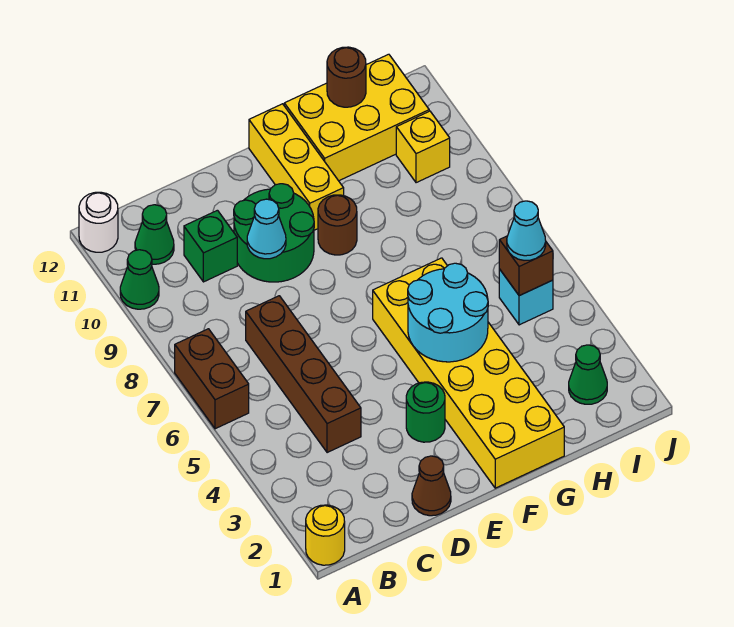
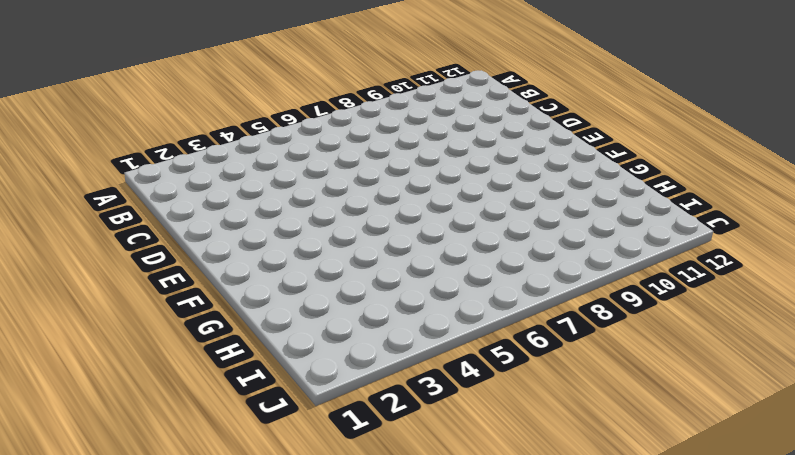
none -> yellow 1x1 round brick [306,505,345,565]
none -> brown 1x2 brick [175,329,249,429]
none -> green 1x1 cone [120,250,159,309]

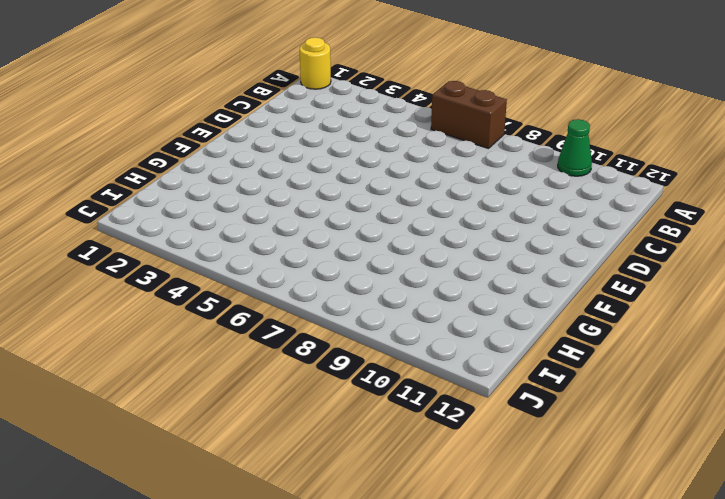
none -> white 1x1 round brick [79,192,118,252]
none -> green 1x1 cone [135,205,174,264]
none -> brown 1x4 brick [246,296,361,453]

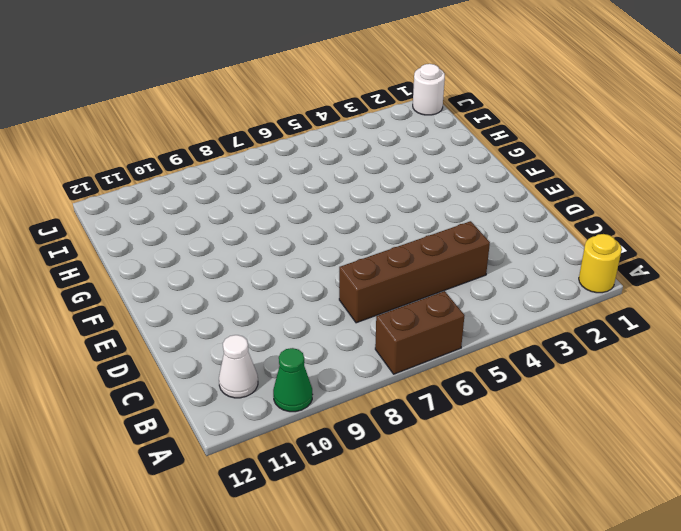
white 1x1 cone [219,335,258,398] -> green 1x1 cone [135,205,174,264]
white 1x1 round brick [413,64,445,115] -> white 1x1 round brick moved to [79,192,118,252]
none -> green 1x1 brick [184,210,237,282]
none -> brown 1x1 cone [412,456,451,516]
none -> green 2x2 round brick [234,184,314,282]

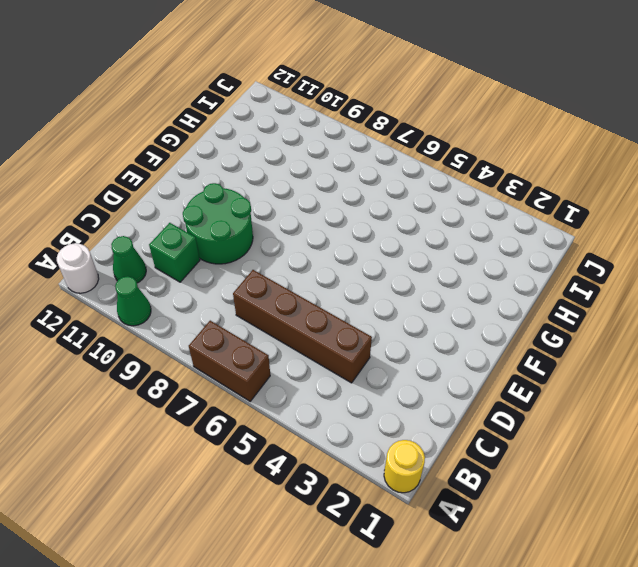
none -> brown 1x1 cone [412,456,451,516]
none -> green 1x1 round brick [406,382,445,442]
none -> yellow 2x6 brick [373,258,564,488]

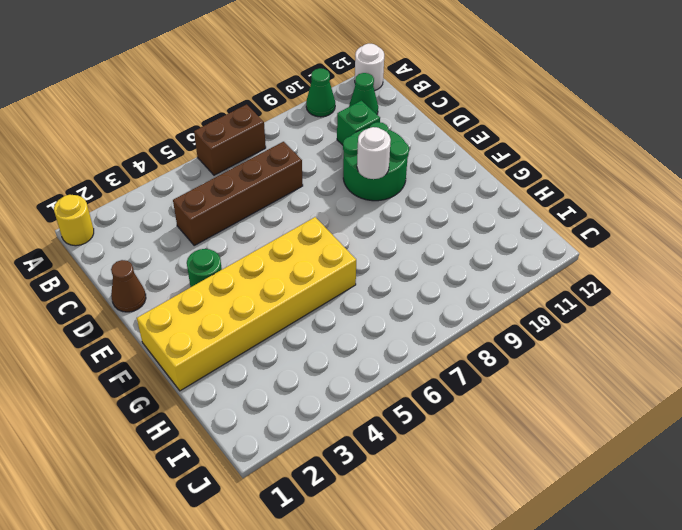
white 1x1 round brick [357,127,391,179] -> none
none -> brown 1x1 round brick [318,195,357,255]
none -> yellow 1x3 brick [249,104,344,230]
none -> yellow 2x3 brick [284,54,429,181]

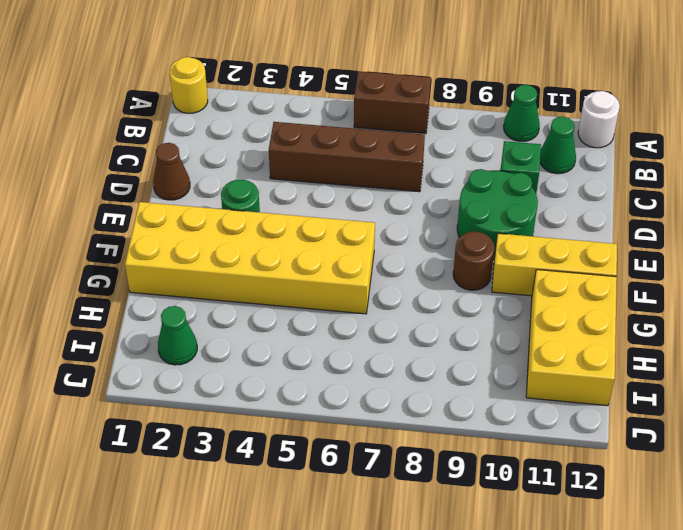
none -> cyan 1x1 brick [499,269,553,325]
none -> yellow 1x1 brick [396,111,450,183]
none -> cyan 1x1 cone [247,199,286,259]

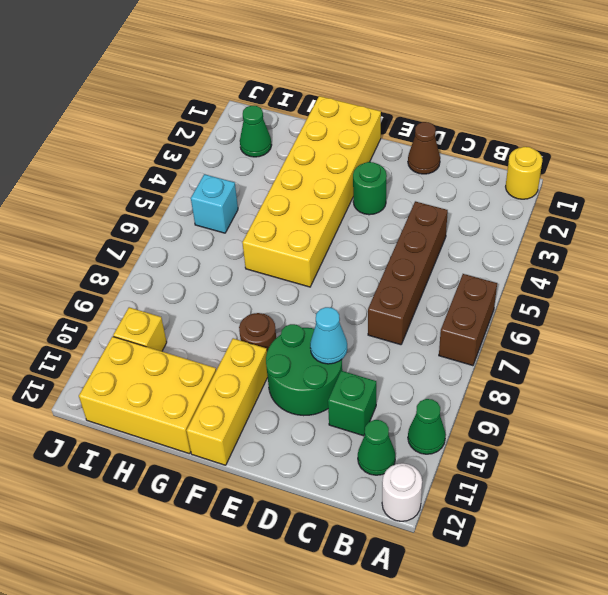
none -> cyan 2x2 round brick [408,263,488,362]
none -> brown 1x1 round brick [327,47,366,107]
none -> brown 1x1 brick [499,236,553,296]

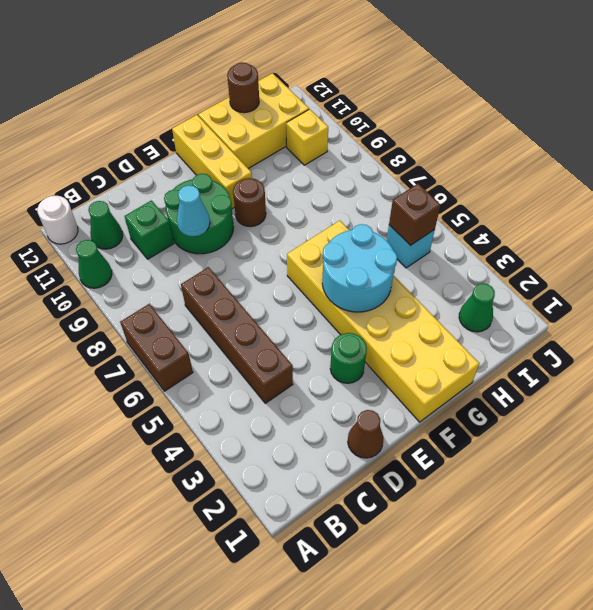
none -> yellow 1x1 round brick [306,505,345,565]
none -> cyan 1x1 cone [507,201,546,260]

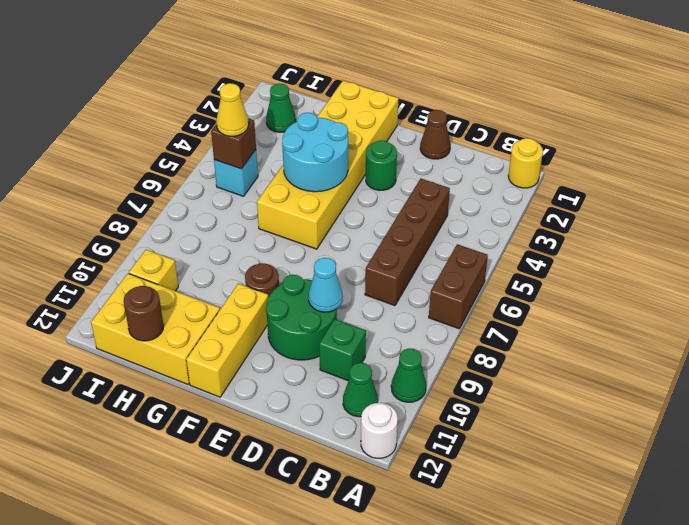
yellow 1x1 cone [216,83,249,136] -> cyan 1x1 cone [507,201,546,260]

